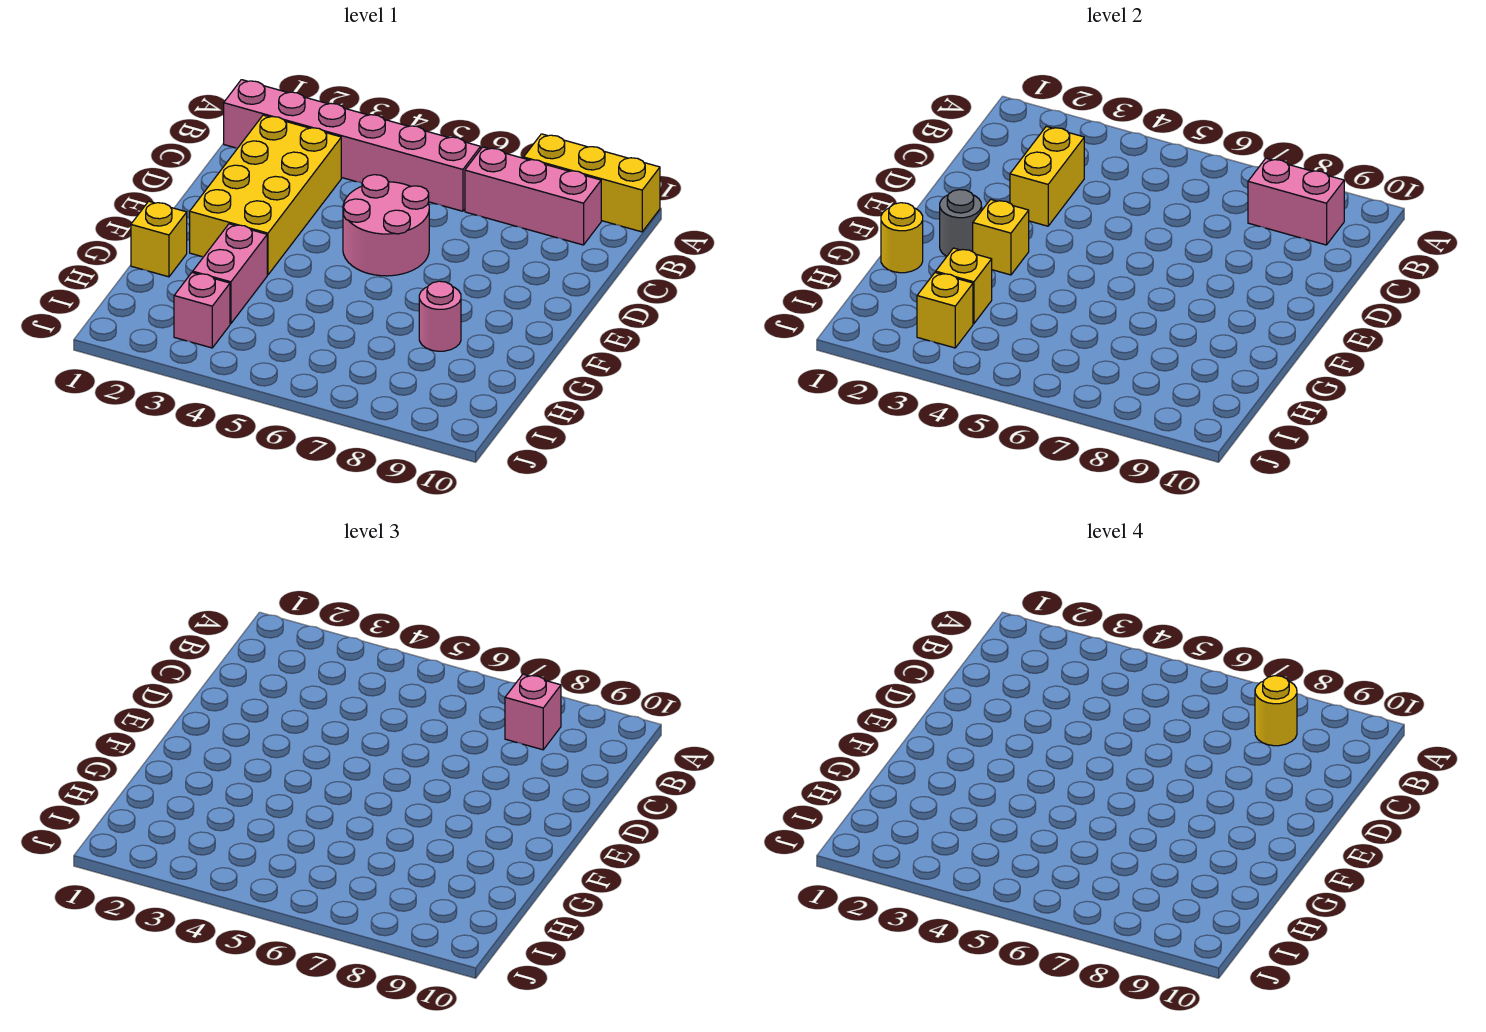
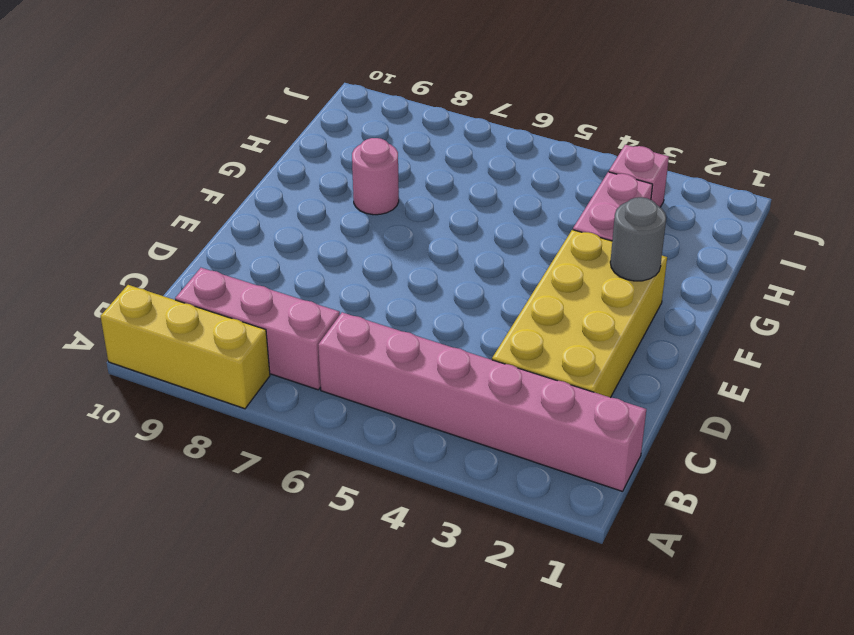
none -> pink 2x2 round brick [343,175,429,276]
none -> yellow 1x1 brick [131,201,187,277]
none -> pink 1x2 brick [1248,158,1344,245]

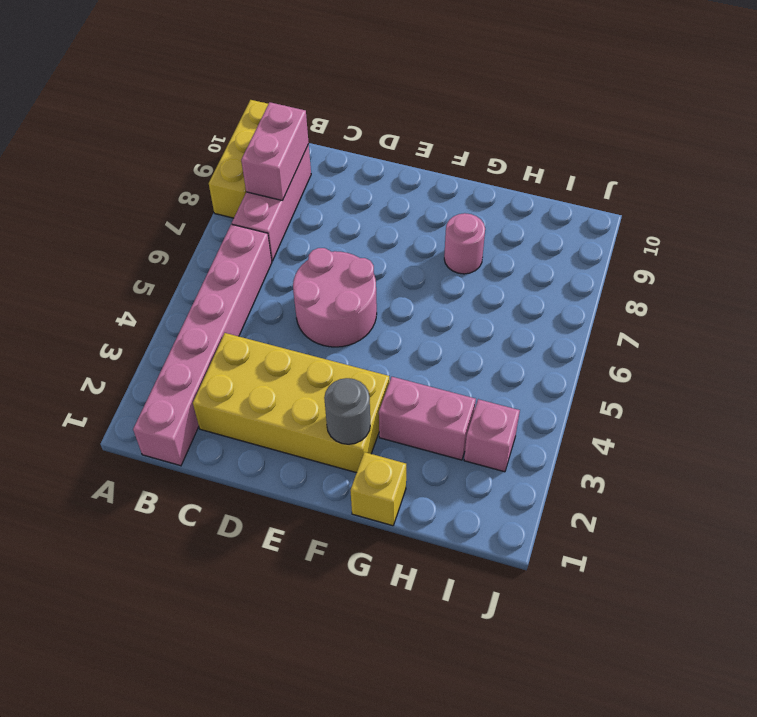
none -> yellow 1x2 brick [1010,126,1084,226]
none -> yellow 1x1 brick [973,199,1029,275]
none -> yellow 1x1 round brick [881,203,923,273]

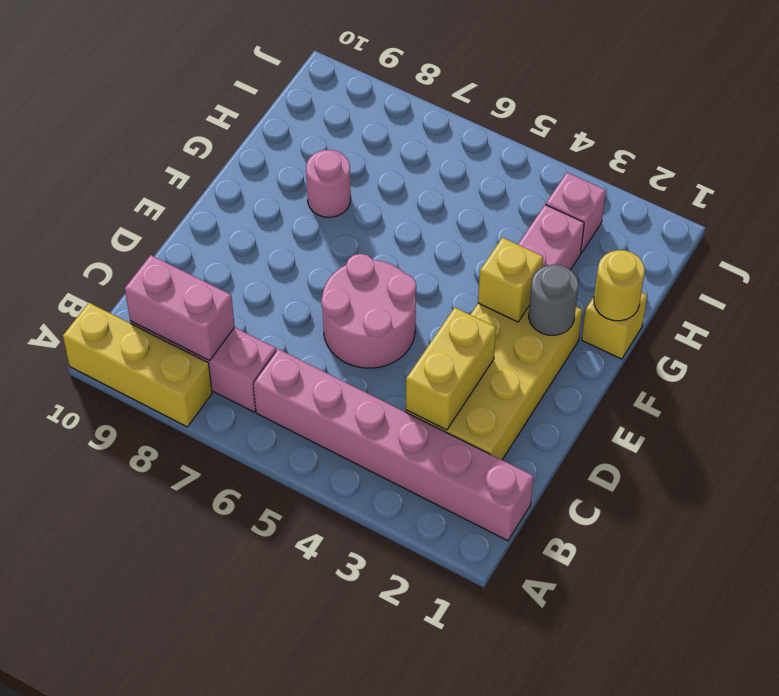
none -> yellow 1x1 brick [936,248,992,324]
none -> yellow 1x1 brick [917,272,973,348]
none -> pink 1x1 brick [505,674,561,750]

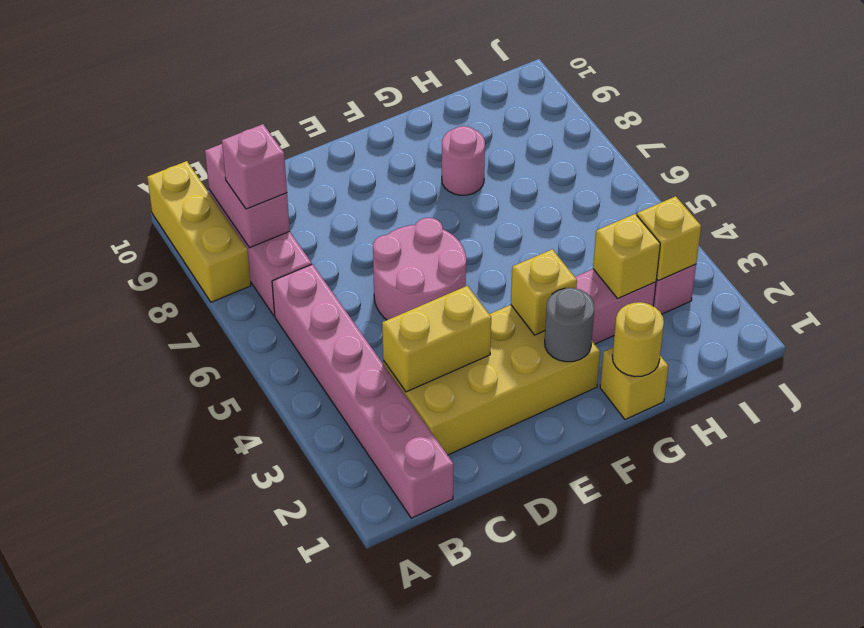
none -> yellow 1x1 round brick [1255,676,1297,746]

